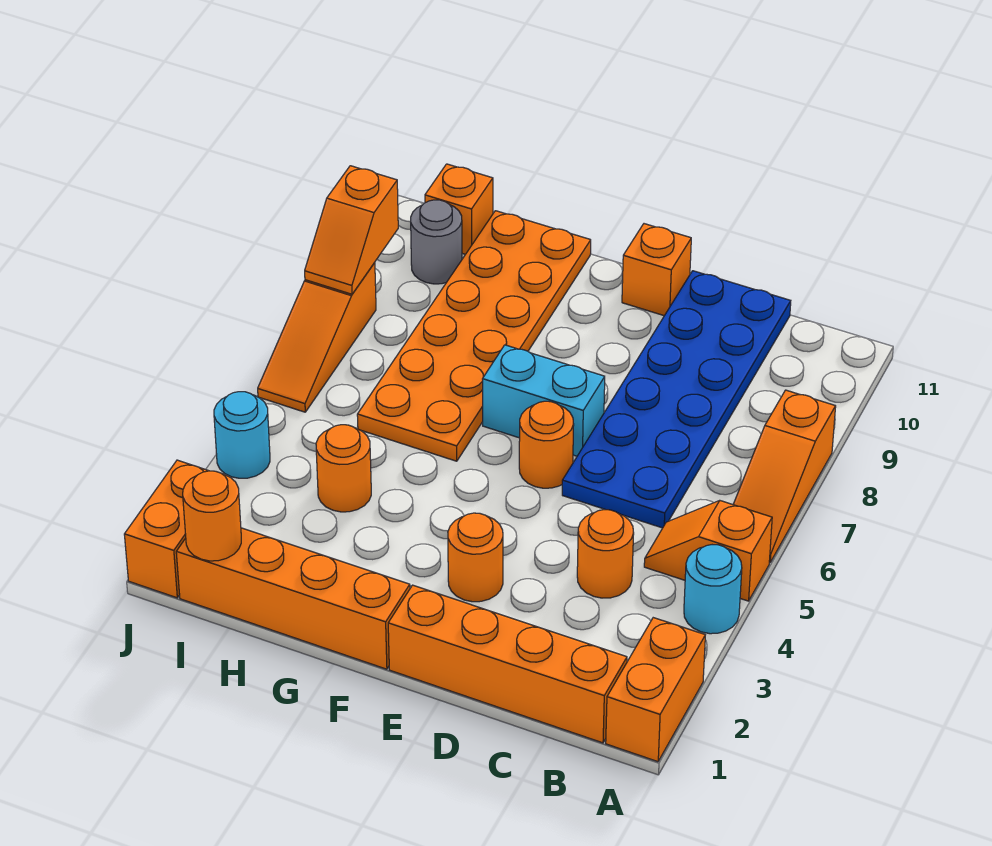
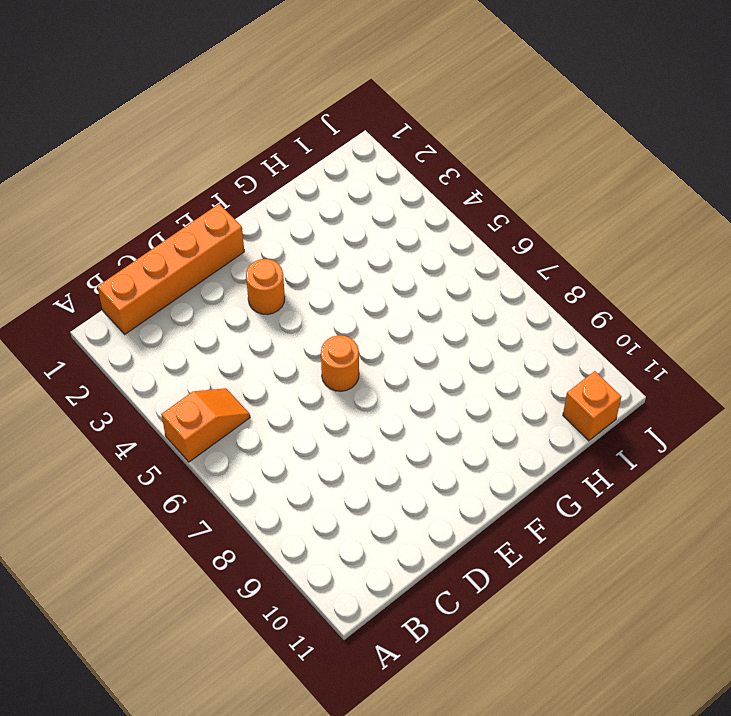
none -> orange 1x2 brick [606,618,705,762]
none -> cyan 1x1 round brick [684,545,742,634]
none -> orange 1x3 slope [733,390,836,563]

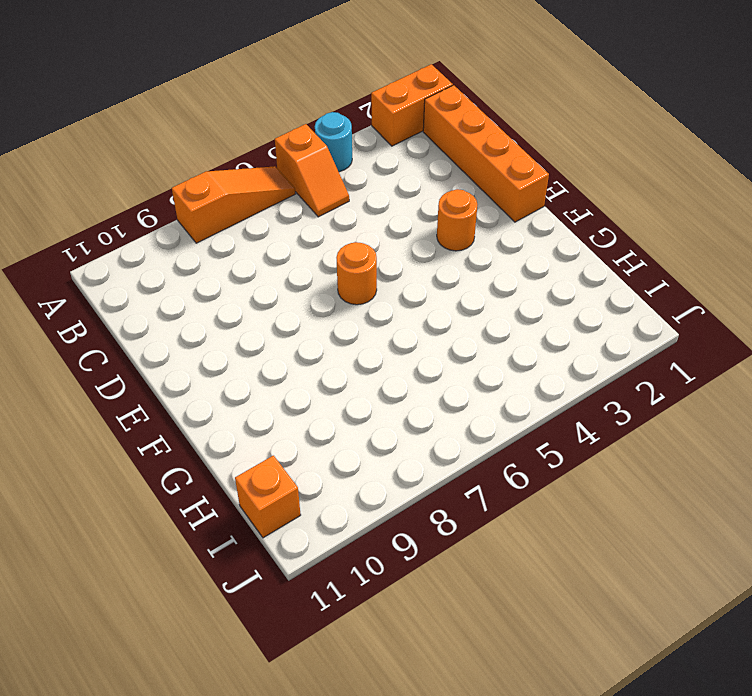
none -> orange 1x1 round brick [577,510,634,598]
none -> blue 2x6 plate [562,271,791,528]
none -> cyan 1x2 brick [483,345,605,456]

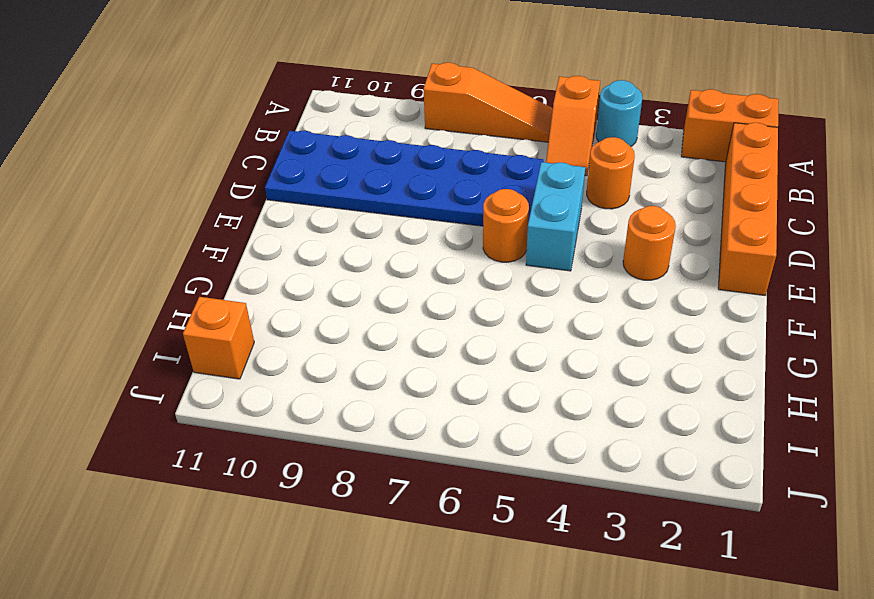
cyan 1x2 brick [526,162,585,271] -> cyan 1x2 brick moved to [483,345,605,456]
none -> orange 1x1 brick [622,224,691,316]
none -> orange 1x4 brick [176,528,410,669]
none -> orange 2x6 plate [357,211,591,461]

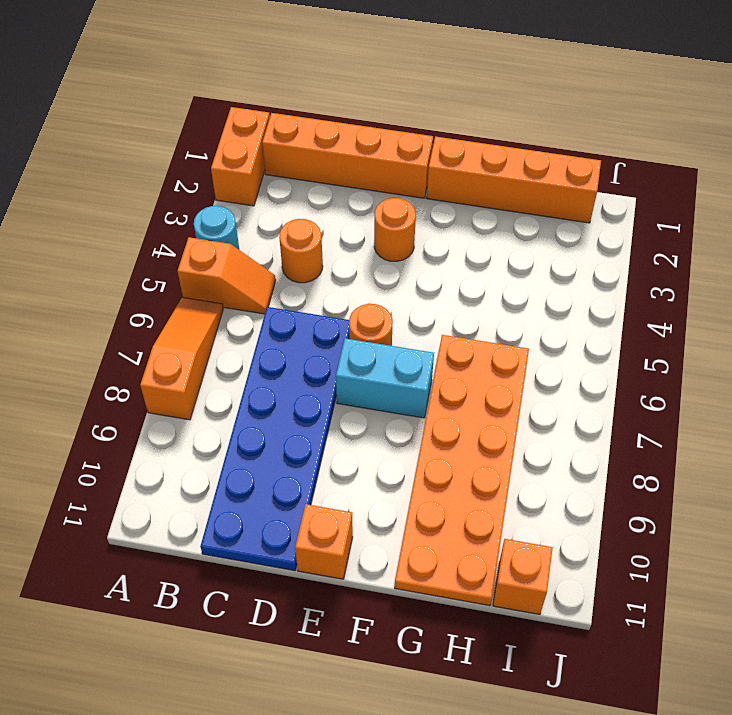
none -> orange 1x1 round brick [316,425,371,512]
none -> grey 1x1 round brick [411,200,462,284]
none -> orange 1x2 brick [124,460,208,598]

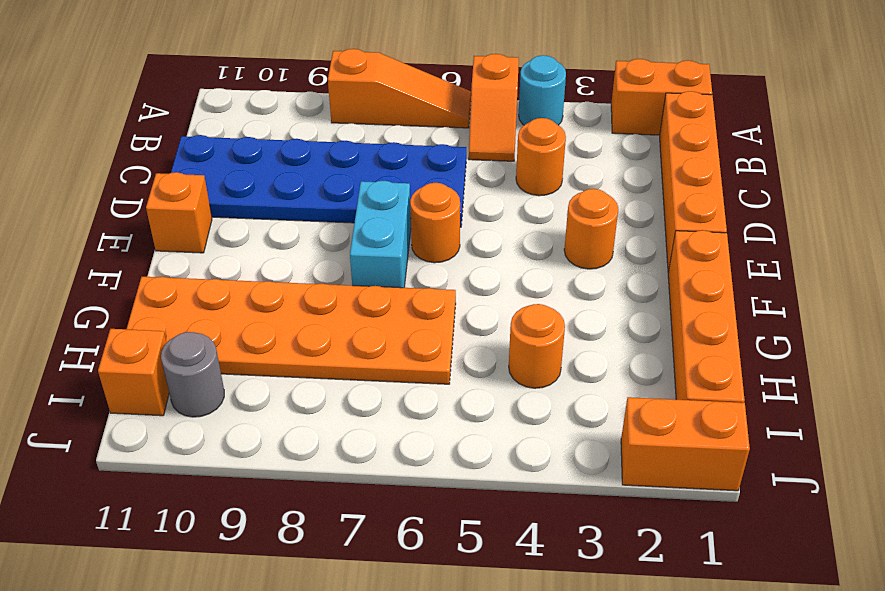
none -> cyan 1x1 round brick [214,392,270,478]
none -> orange 1x3 slope [258,263,376,412]
none -> orange 1x1 round brick [183,471,241,561]

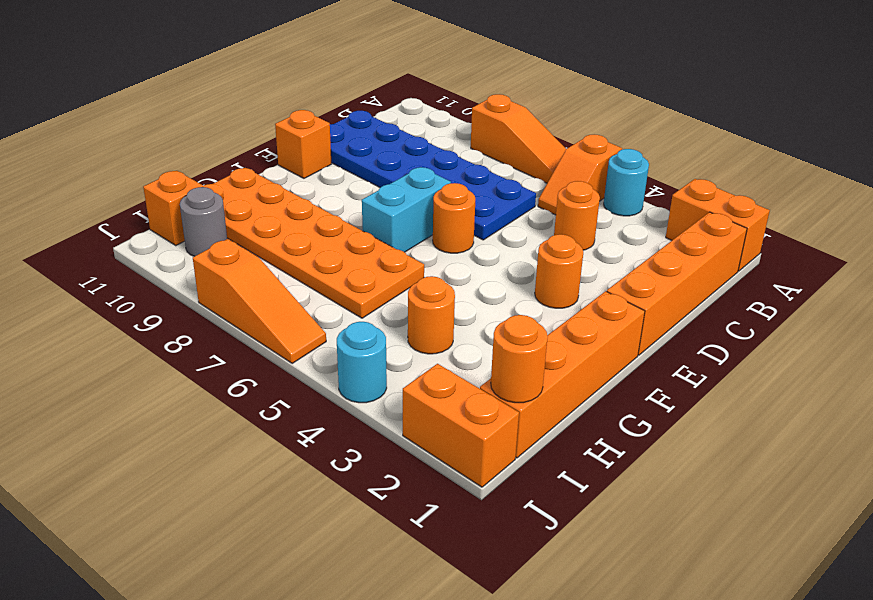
none -> orange 1x2 slope [305,166,398,294]

